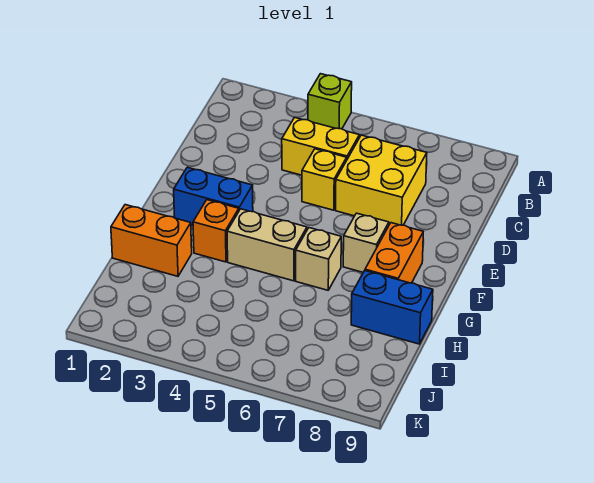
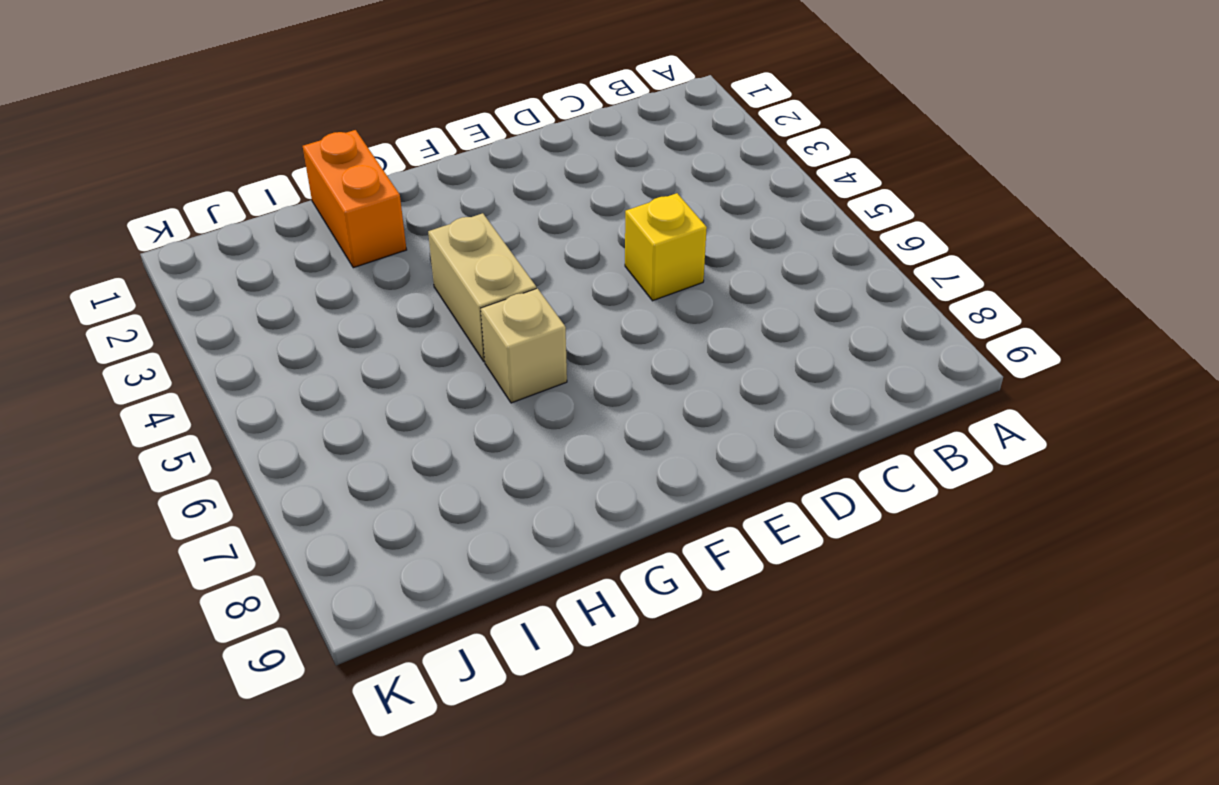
none -> lime 1x1 brick [308,74,352,129]
none -> yellow 1x2 brick [282,117,359,175]
none -> yellow 2x2 brick [336,135,427,225]

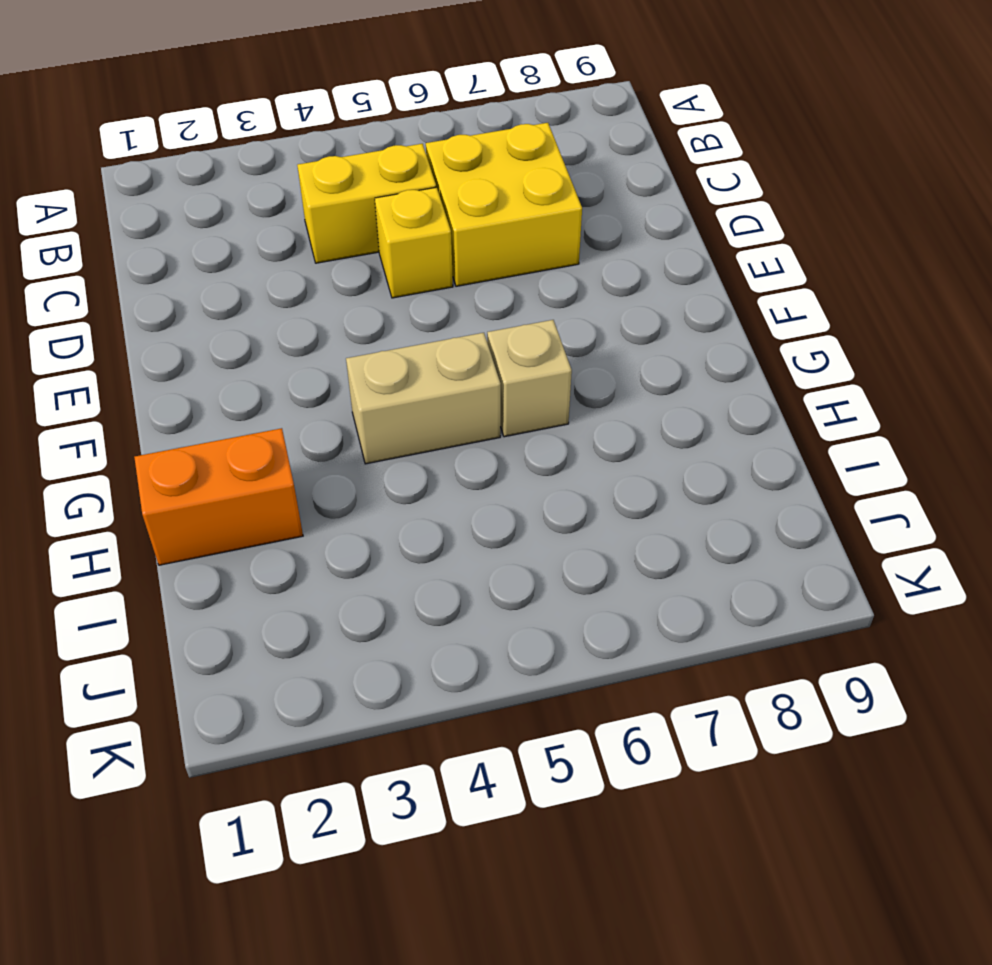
none -> lime 1x1 brick [308,74,352,129]
none -> blue 1x2 brick [174,167,253,225]
none -> tan 1x1 brick [343,213,389,272]

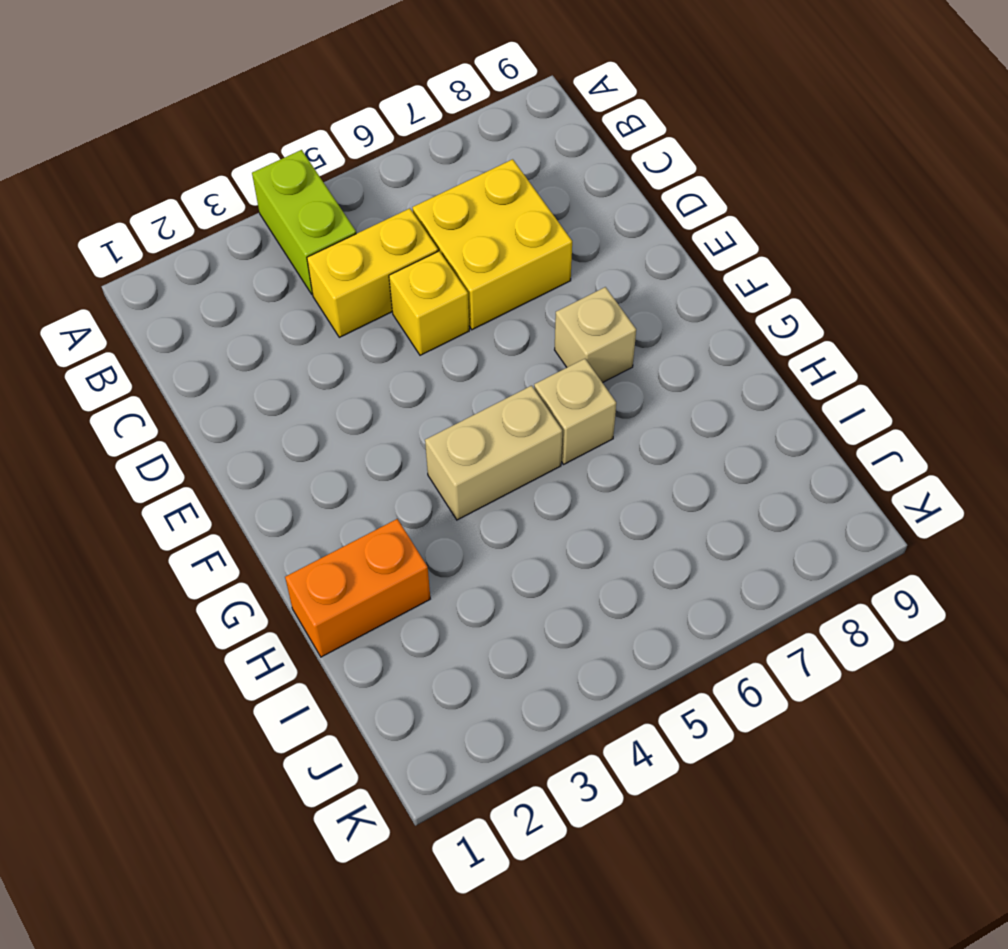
lime 1x2 brick [252,150,356,294] -> lime 1x1 brick [308,74,352,129]
none -> blue 1x2 brick [174,167,253,225]
none -> orange 1x2 brick [365,223,423,283]
none -> orange 1x1 brick [193,200,239,262]

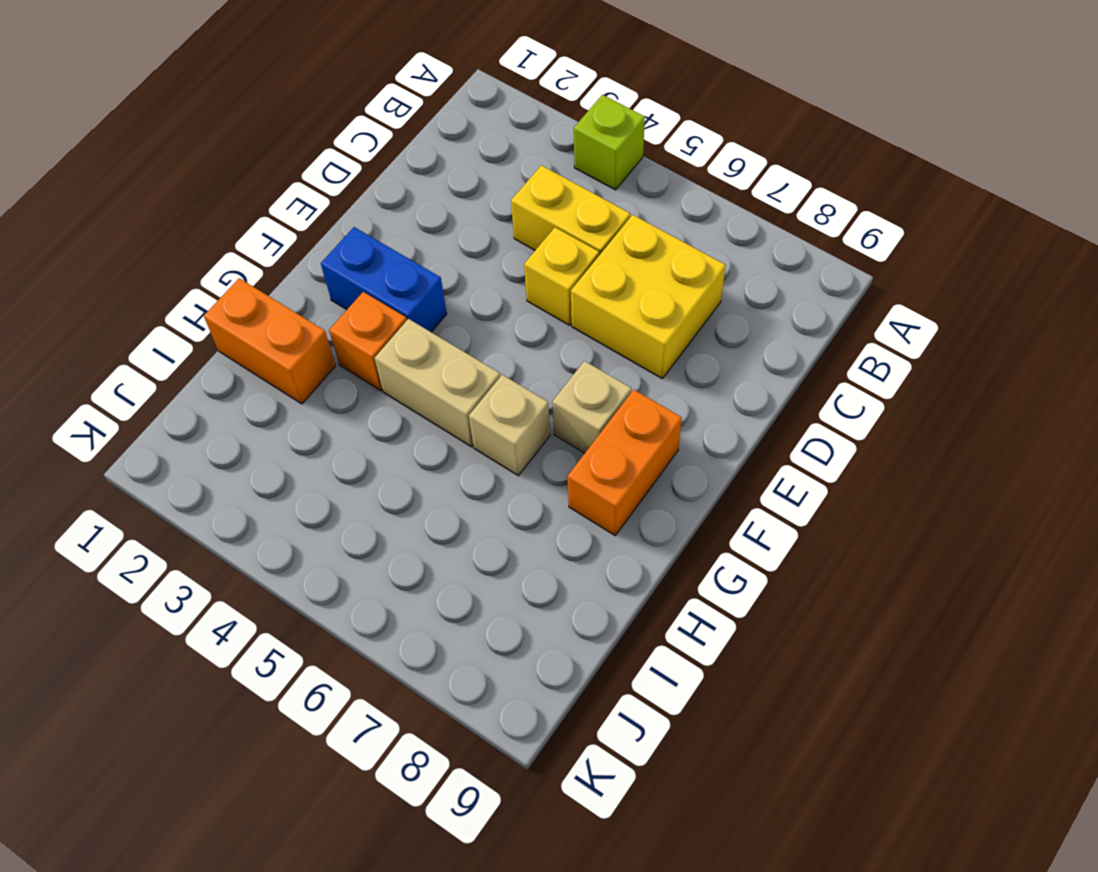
none -> blue 1x2 brick [351,271,433,344]

